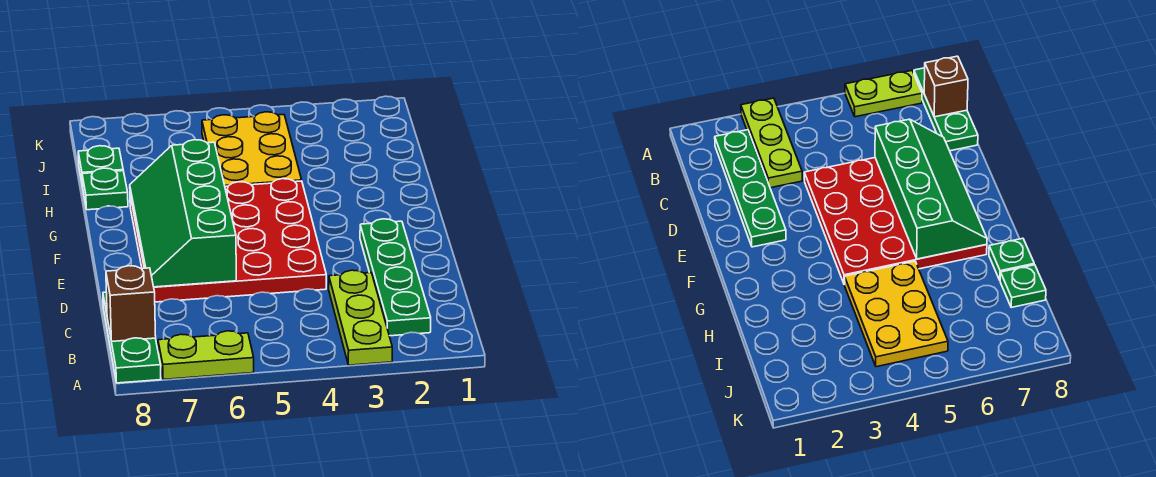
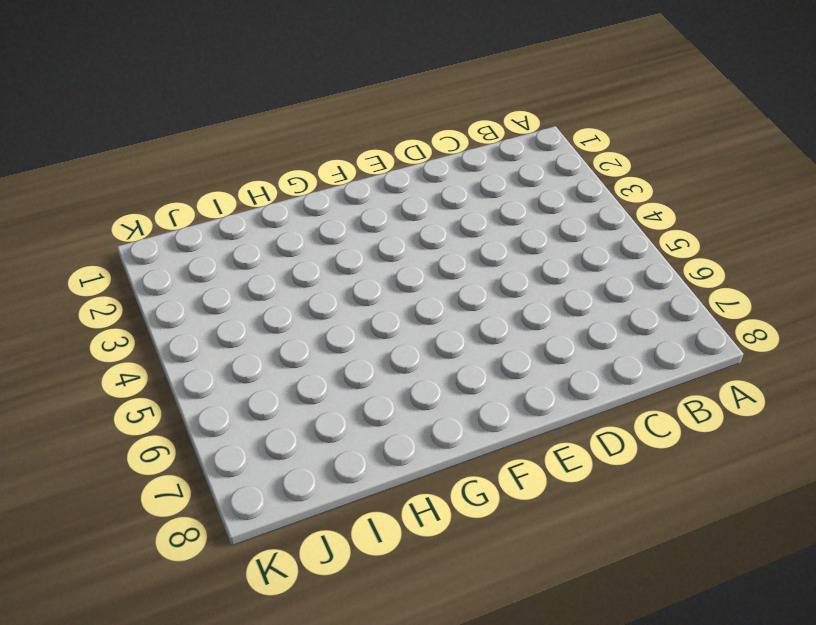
none -> lime 1x3 plate [329,270,392,365]
none -> lime 1x2 plate [158,331,254,380]

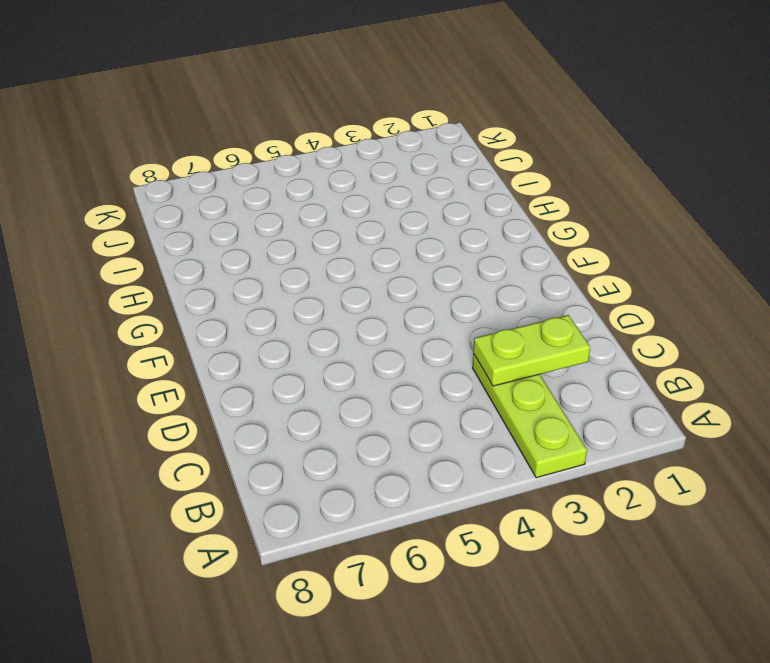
lime 1x2 plate [473,315,590,386] -> lime 1x2 plate moved to [158,331,254,380]
none -> green 1x3 plate [103,292,161,383]
none -> green 1x4 plate [360,219,431,336]

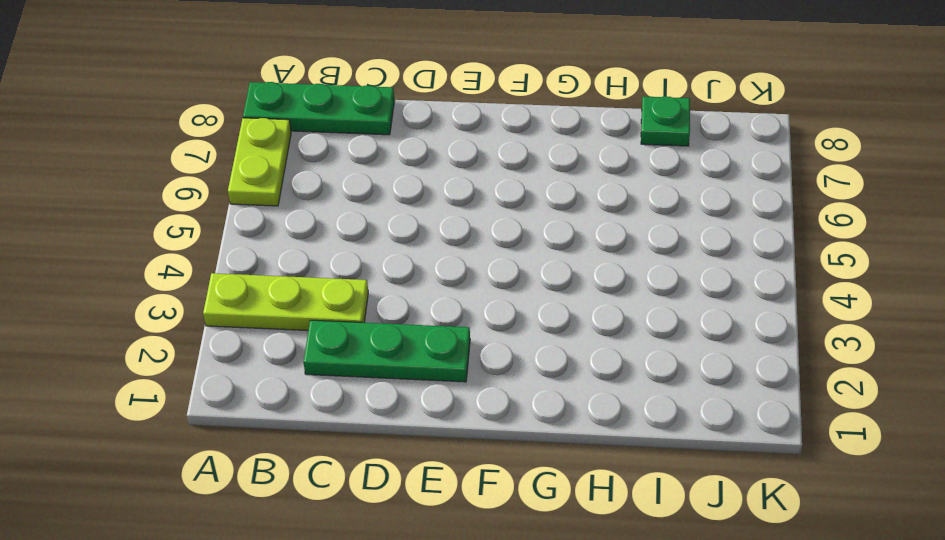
green 1x3 plate [303,320,470,382] -> green 1x4 plate [360,219,431,336]
none -> red 4x4 plate [130,179,326,302]
none -> yellow 2x3 plate [202,112,302,187]

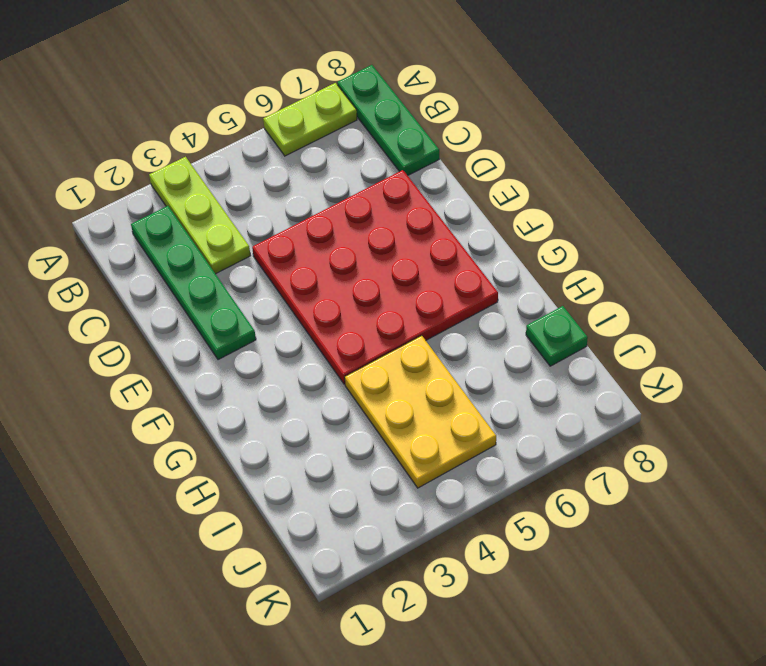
none -> green 1x1 plate [82,168,128,210]
none -> brown 1x1 brick [106,266,156,342]

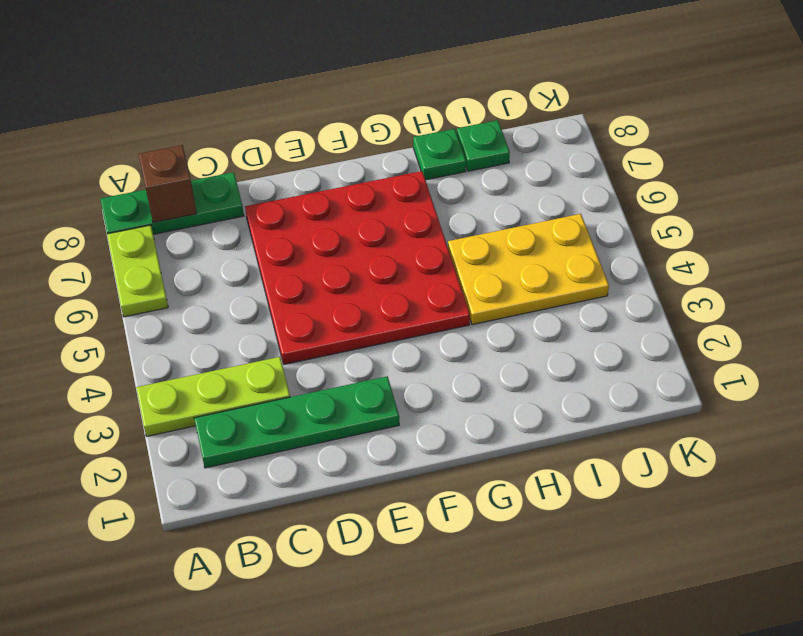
none -> green 2x4 slope [130,140,236,287]

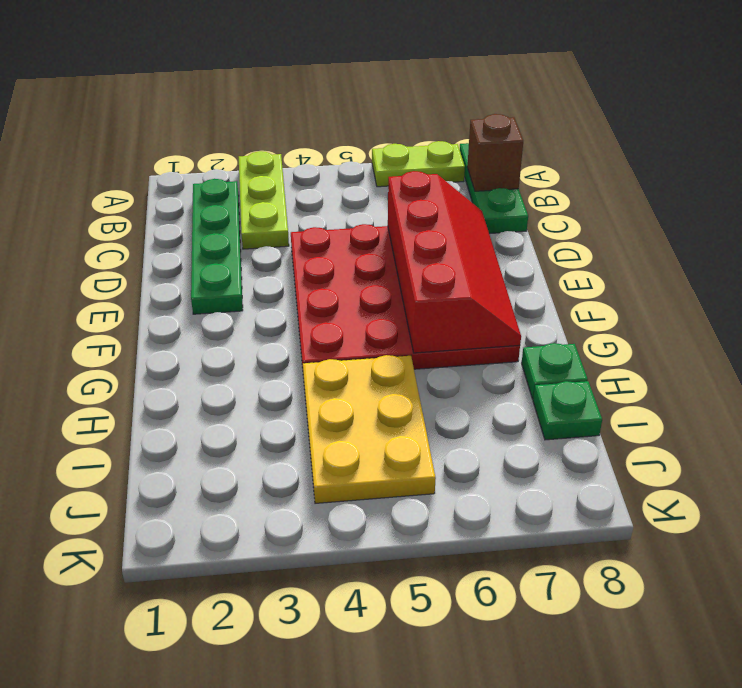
red 2x4 slope [388,171,521,353] -> green 2x4 slope [130,140,236,287]

